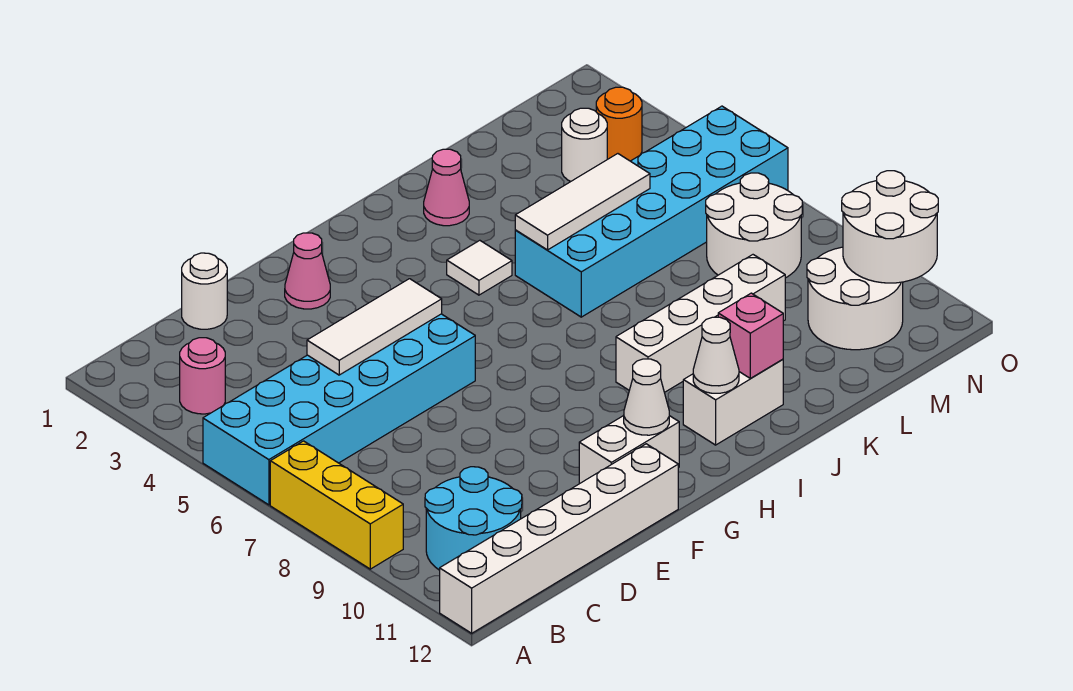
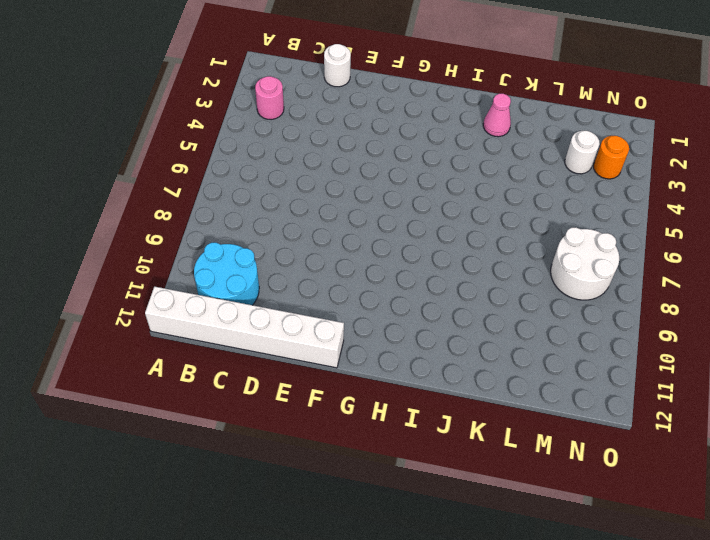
none -> cyan 2x6 brick [203,314,475,505]
none -> yellow 1x3 brick [270,441,403,569]
none -> pink 1x1 cone [285,233,330,309]

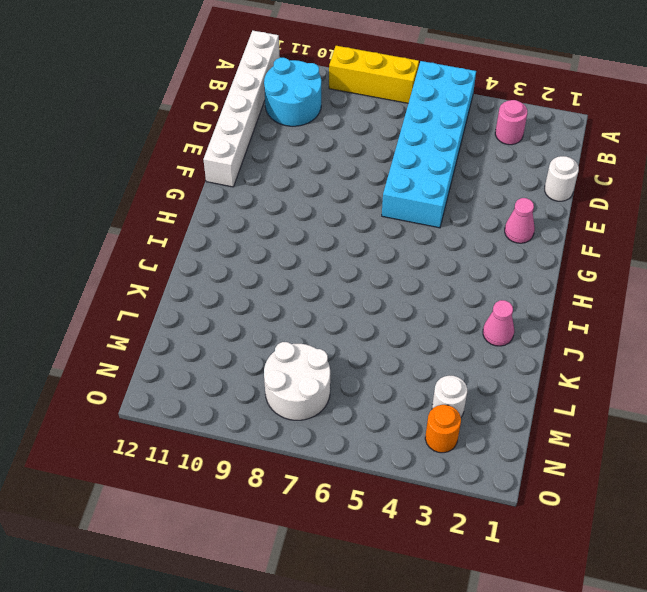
none -> white 1x2 brick [579,416,679,484]
none -> white 1x1 tile [447,240,512,295]
none -> white 1x4 brick [616,255,785,393]

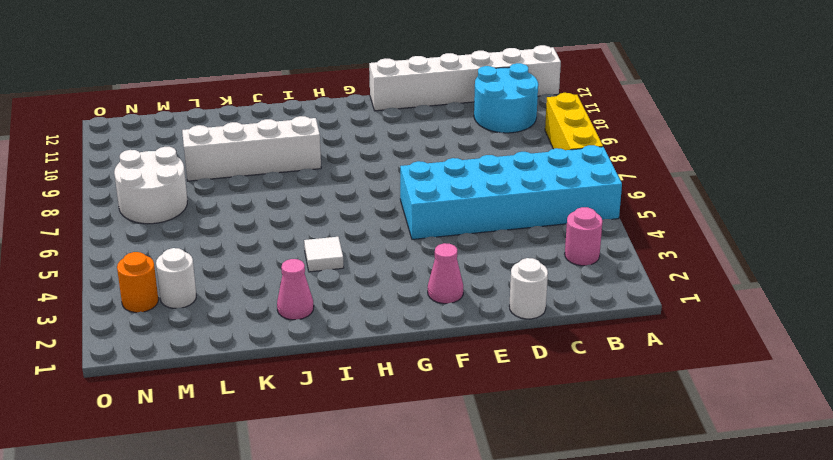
none -> white 1x2 brick [579,416,679,484]
none -> white 1x2 brick [683,359,783,445]
none -> cyan 2x6 brick [515,106,788,317]

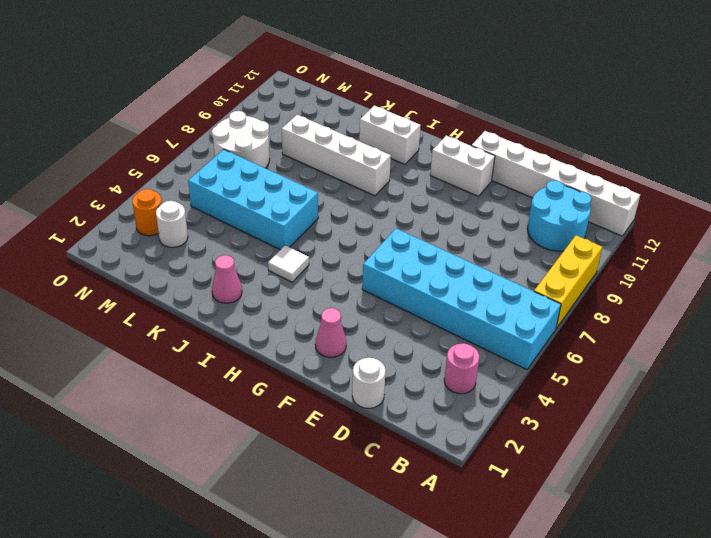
cyan 2x4 brick [188,149,318,250] -> cyan 2x6 brick [515,106,788,317]
none -> white 2x2 round brick [807,247,903,350]
none -> white 1x3 tile [307,279,442,375]
none -> white 1x1 cone [624,359,669,435]

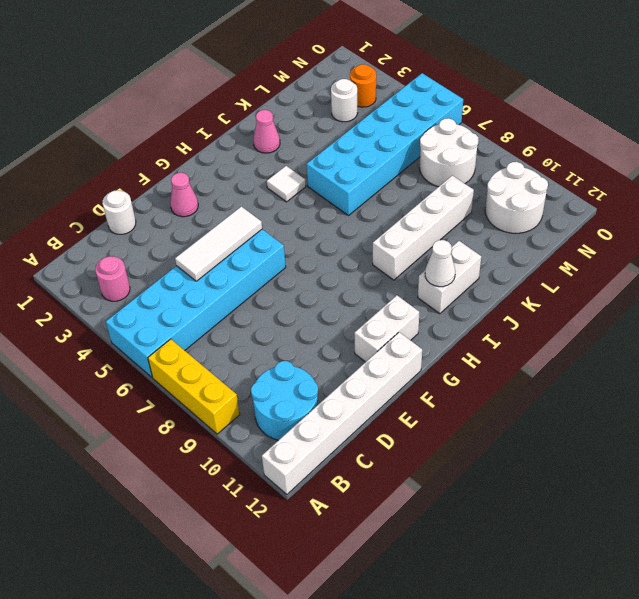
none -> white 1x1 cone [624,359,669,435]
none -> white 1x3 tile [515,154,650,250]
none -> pink 1x1 brick [718,293,783,379]

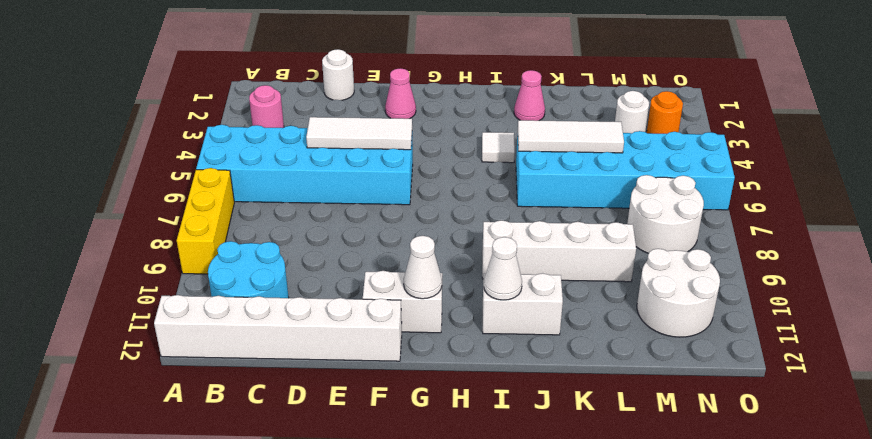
none -> pink 1x1 brick [718,293,783,379]
none -> white 2x2 round brick [842,171,938,283]

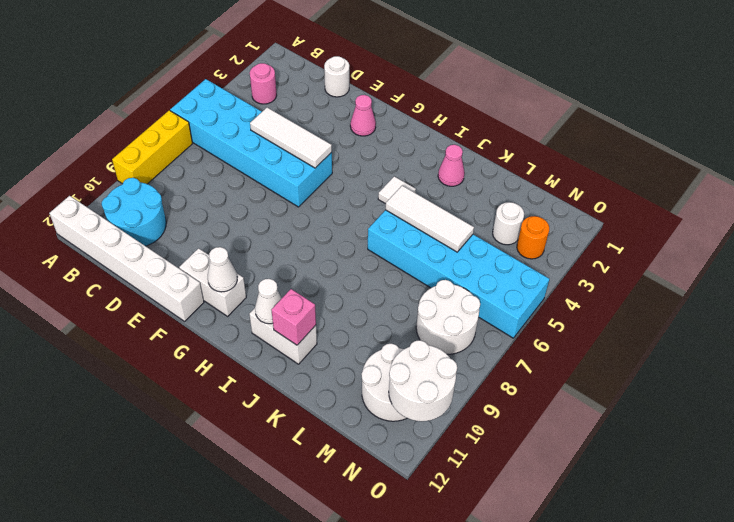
none -> white 1x4 brick [616,255,785,393]

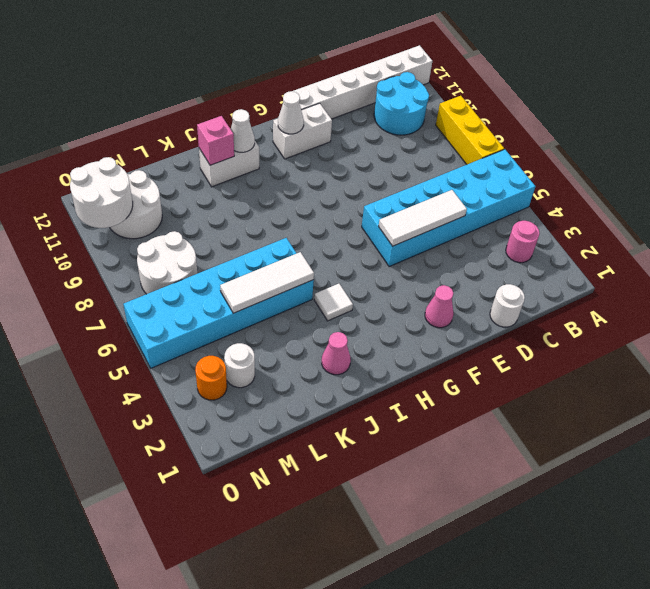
none -> white 1x4 brick [616,255,785,393]

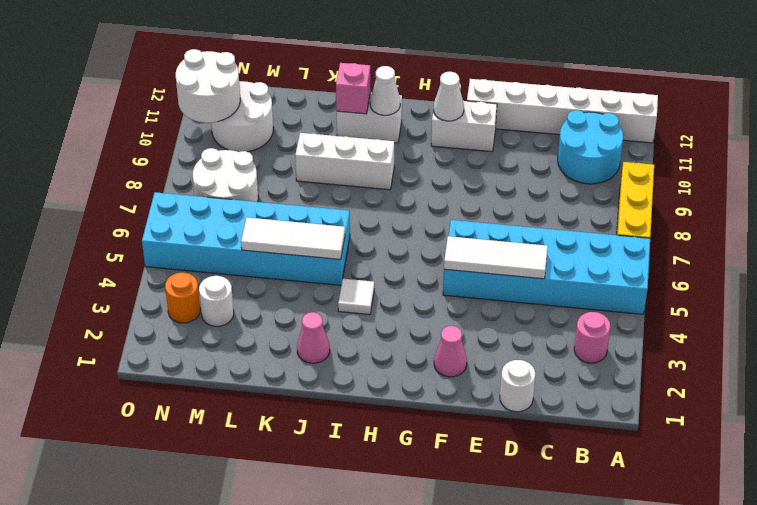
white 1x3 brick [295,133,394,190] -> white 1x4 brick [616,255,785,393]

